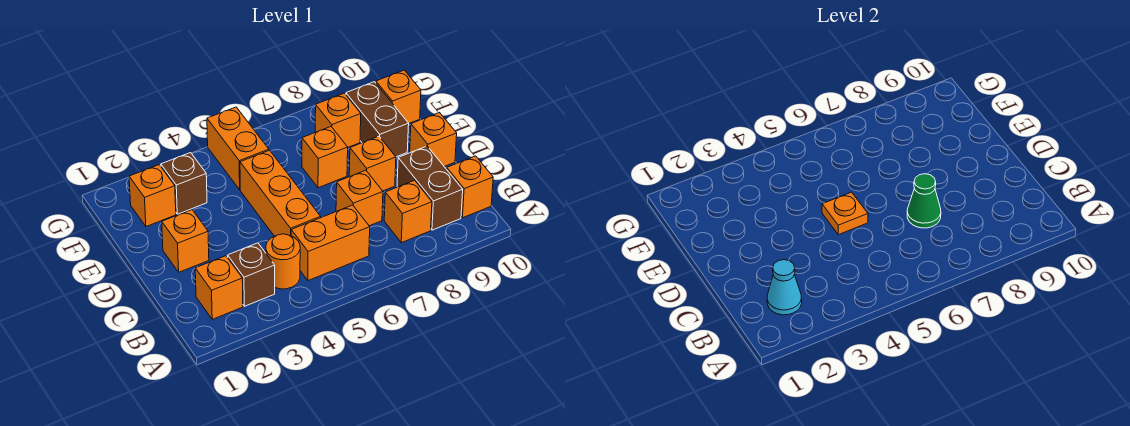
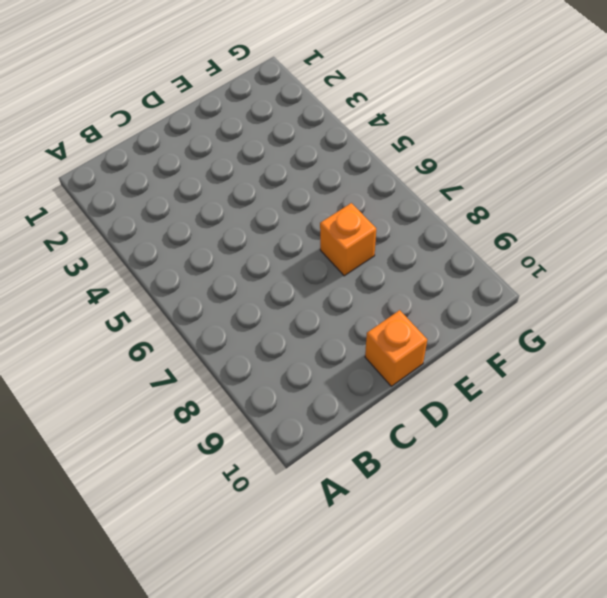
none -> orange 1x1 brick [195,256,243,319]
none -> brown 1x1 brick [228,243,275,306]
none -> orange 1x1 round brick [266,234,300,289]

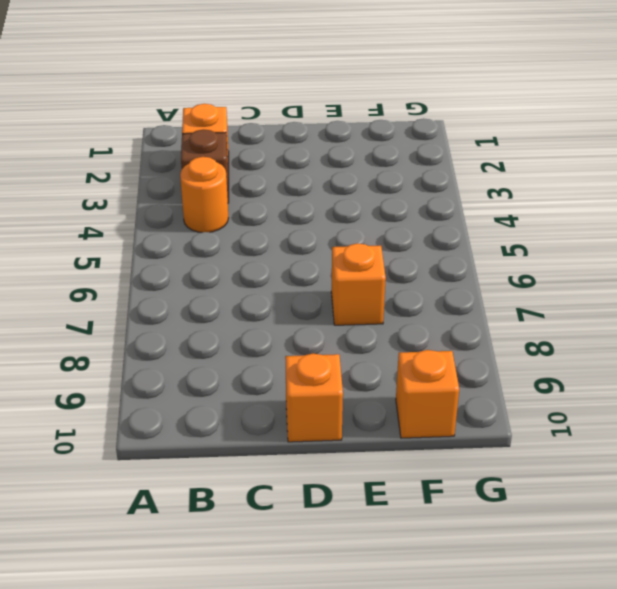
none -> orange 1x2 brick [291,205,370,281]
none -> orange 1x1 brick [384,180,432,243]
none -> brown 1x2 brick [397,146,463,230]

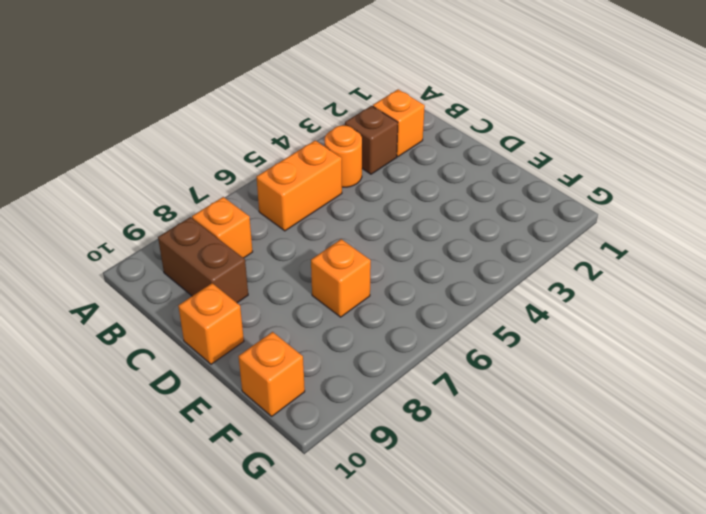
none -> orange 1x1 brick [447,156,493,218]
none -> orange 1x3 brick [240,150,321,236]
none -> orange 1x1 brick [336,170,383,226]

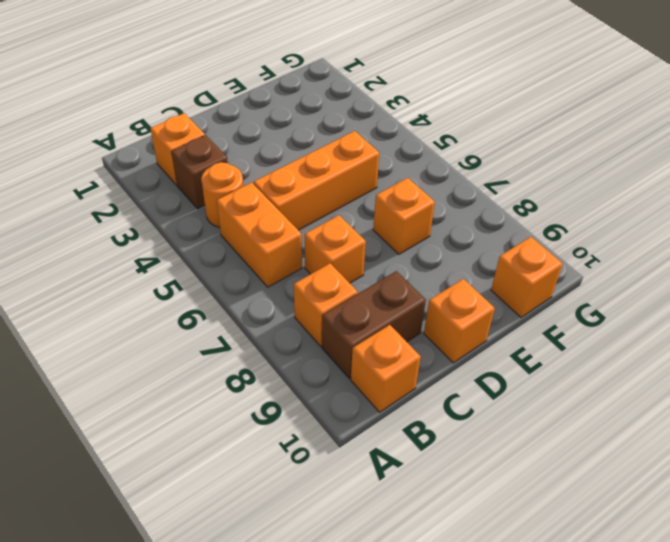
none -> orange 1x1 brick [162,210,209,272]
none -> orange 1x1 brick [349,136,396,191]
none -> brown 1x2 brick [346,82,409,157]

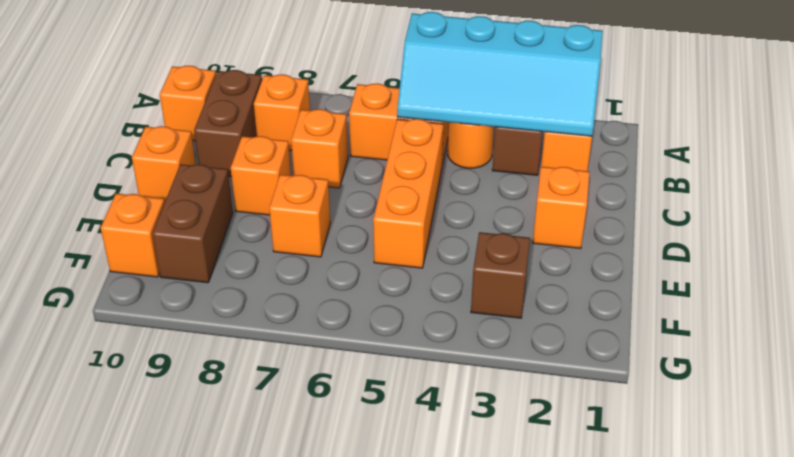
cyan 2x4 slope [397,12,603,136] -> cyan 1x1 cone [767,260,802,315]
none -> orange 1x1 brick [129,165,176,227]
none -> orange 1x2 brick [207,107,269,190]
none -> orange 1x1 brick [315,93,361,147]

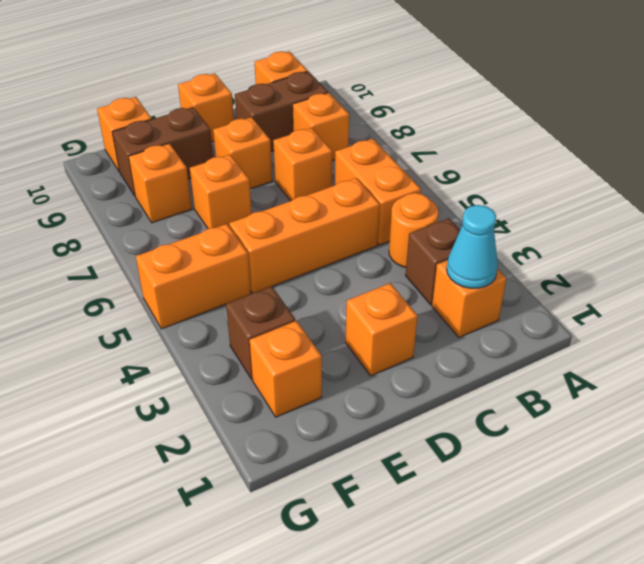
none -> green 1x1 cone [907,174,941,228]
none -> orange 1x1 plate [822,192,868,235]

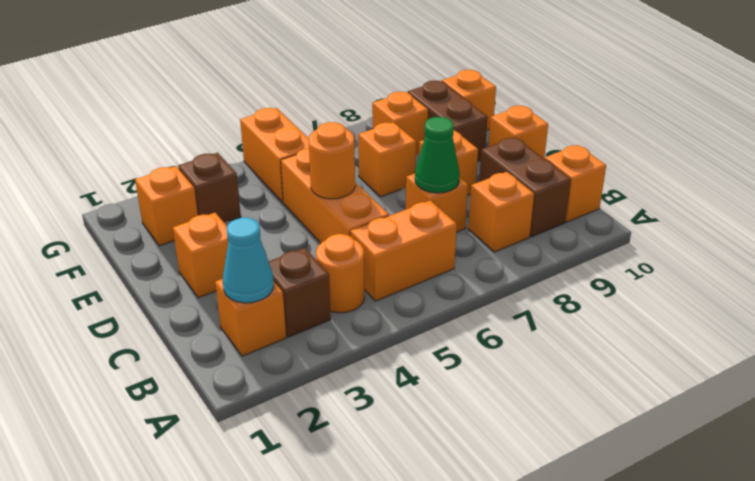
orange 1x1 round brick [309,122,355,199] -> orange 1x1 plate [822,192,868,235]

